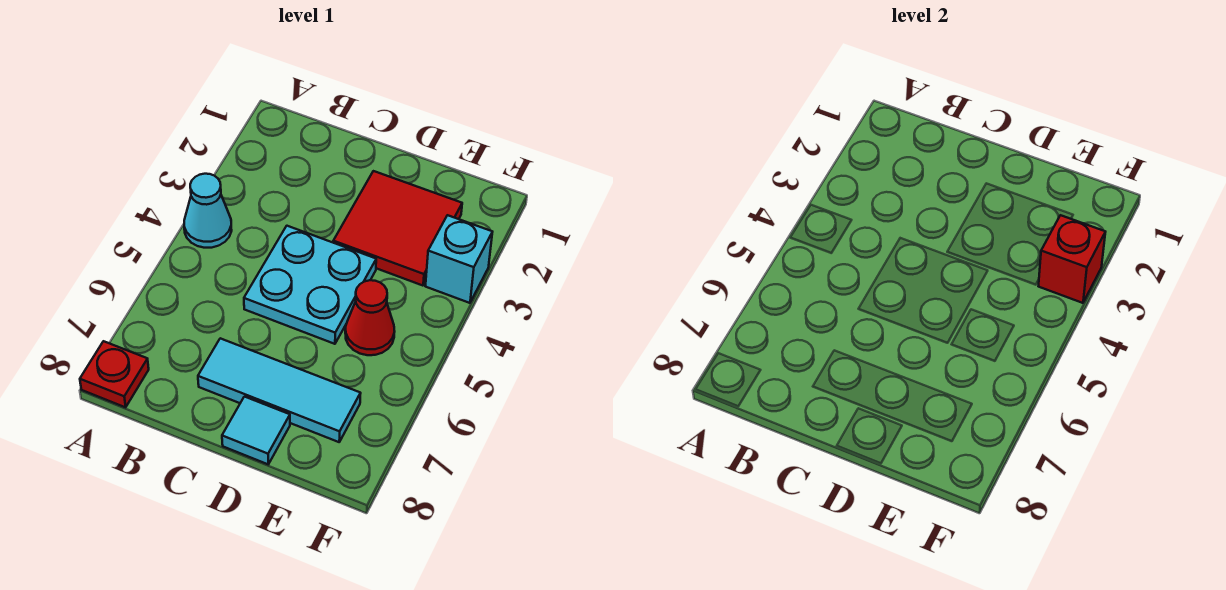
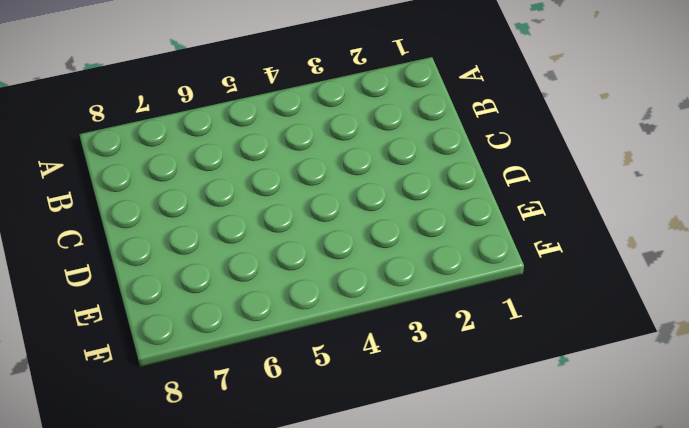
none -> cyan 1x1 cone [184,174,232,248]
none -> red 1x1 plate [80,341,149,407]

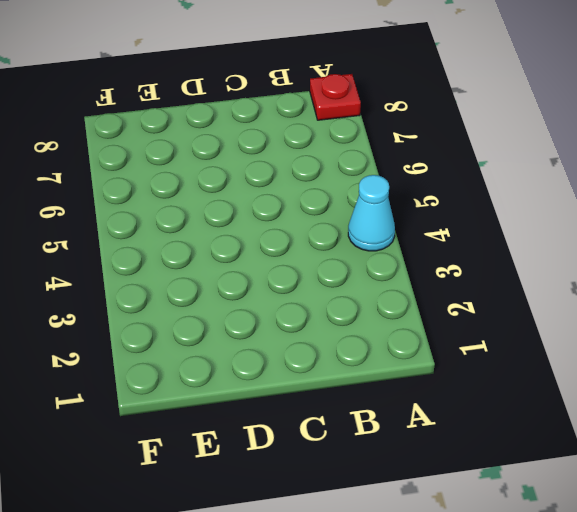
none -> cyan 2x2 plate [244,226,376,344]
none -> cyan 1x3 tile [198,338,361,442]

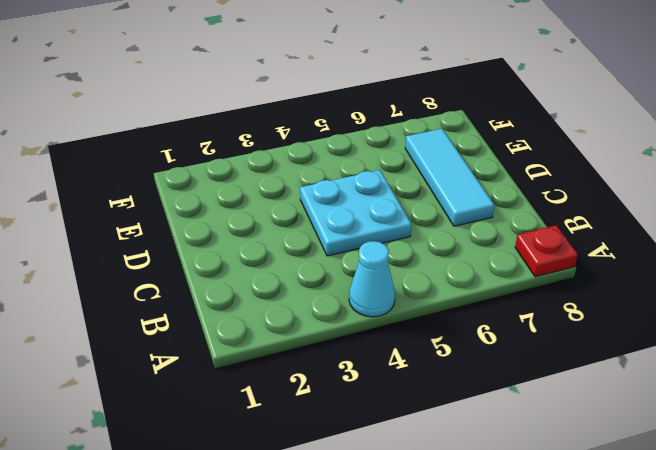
none -> red 2x2 tile [333,171,462,286]
none -> cyan 1x1 tile [222,397,290,464]

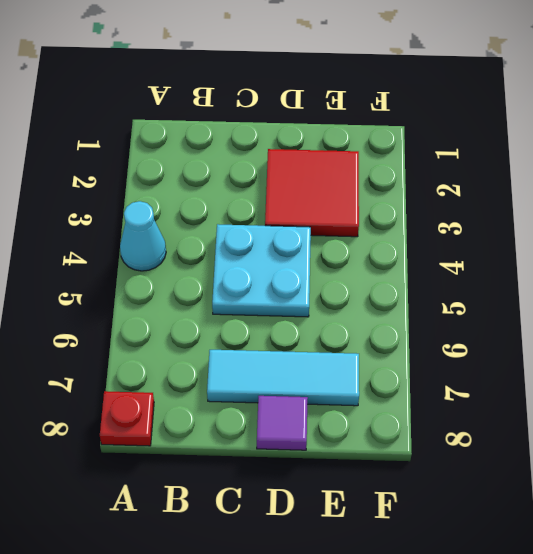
purple 1x1 tile [257,396,308,450] -> cyan 1x1 tile [222,397,290,464]
none -> red 1x1 cone [345,280,395,355]
none -> cyan 1x1 brick [426,215,492,303]

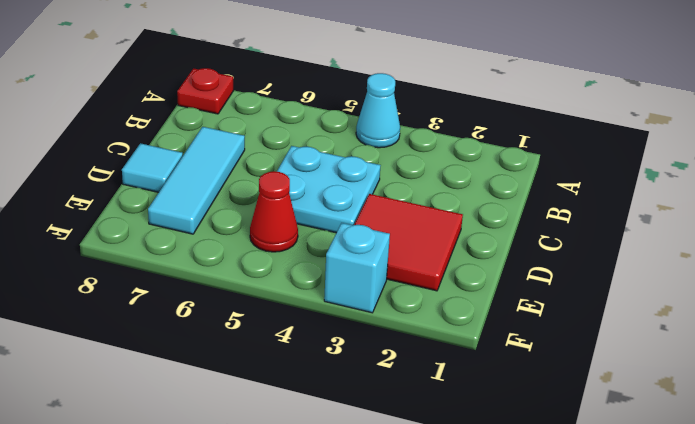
none -> red 1x1 brick [1039,215,1105,303]

